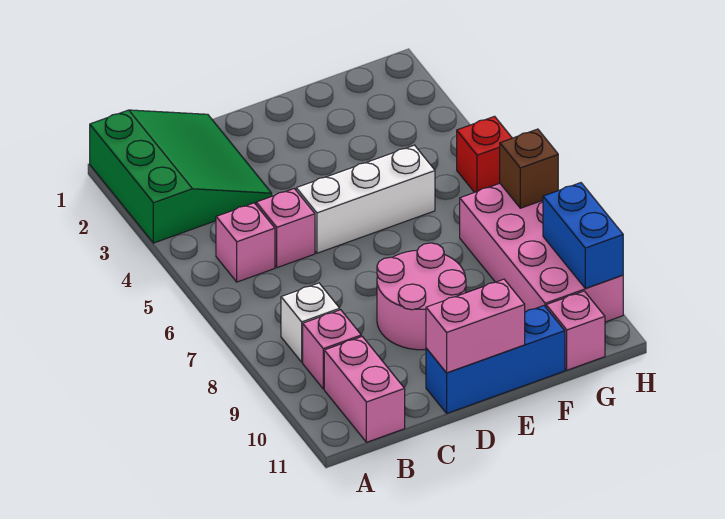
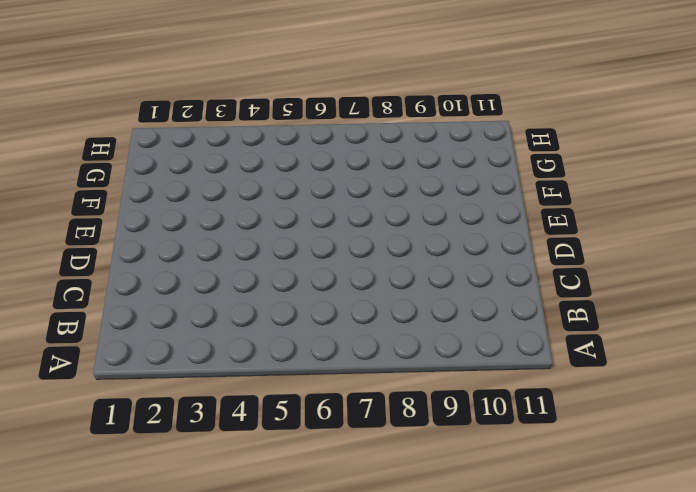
none -> green 3x3 slope [90,110,272,243]
none -> pink 1x1 brick [216,203,275,282]
none -> white 1x1 brick [281,283,340,362]

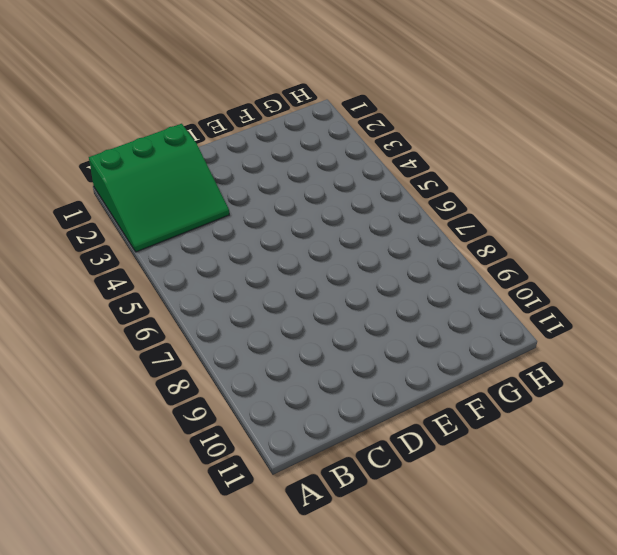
green 3x3 slope [89,124,229,252] -> green 3x3 slope turned to [90,110,272,243]
none -> pink 1x1 brick [216,203,275,282]
none -> white 1x1 brick [281,283,340,362]
none -> pink 1x1 brick [303,310,361,389]

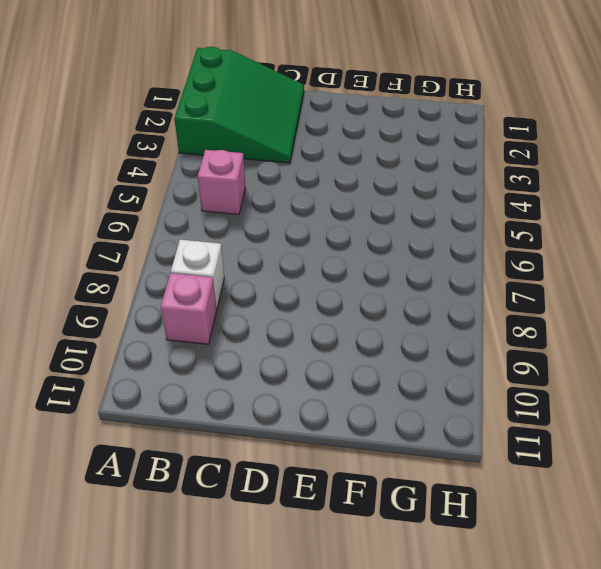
none -> pink 1x2 brick [324,337,405,442]
none -> pink 1x1 brick [256,189,315,268]
none -> white 1x3 brick [296,145,435,253]

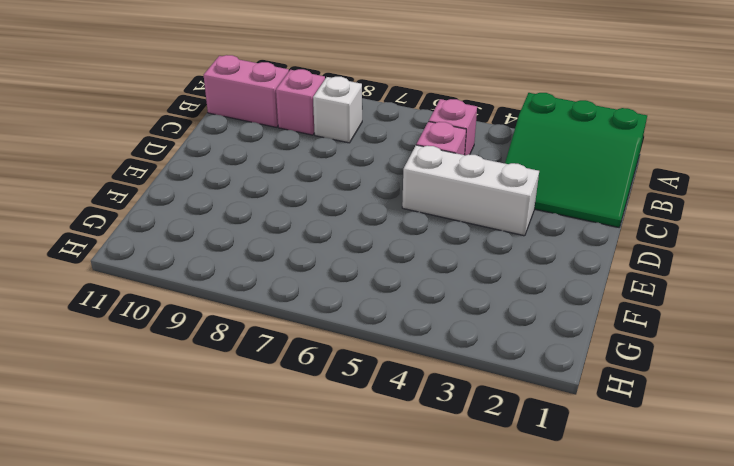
white 1x3 brick [402,145,539,236] -> white 1x3 brick turned to [296,145,435,253]
none -> pink 2x2 round brick [377,243,466,350]
none -> blue 1x3 brick [426,306,565,413]
none -> pink 2x4 brick [460,184,623,322]

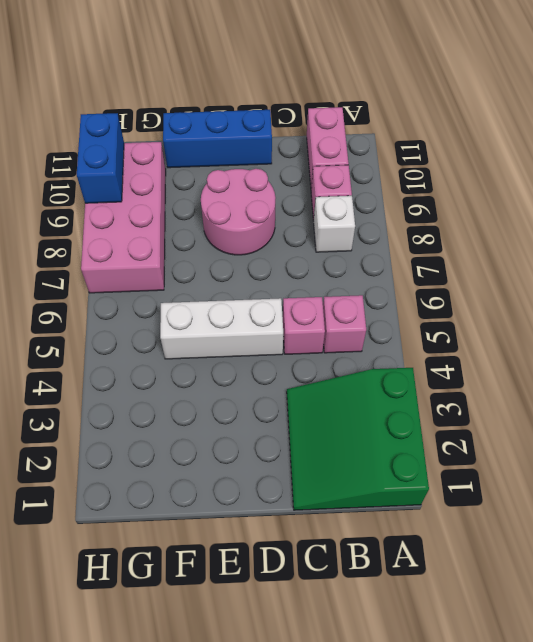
none -> pink 1x1 brick [546,291,605,370]
none -> red 1x1 brick [457,116,512,192]
none -> pink 1x2 brick [426,279,525,373]

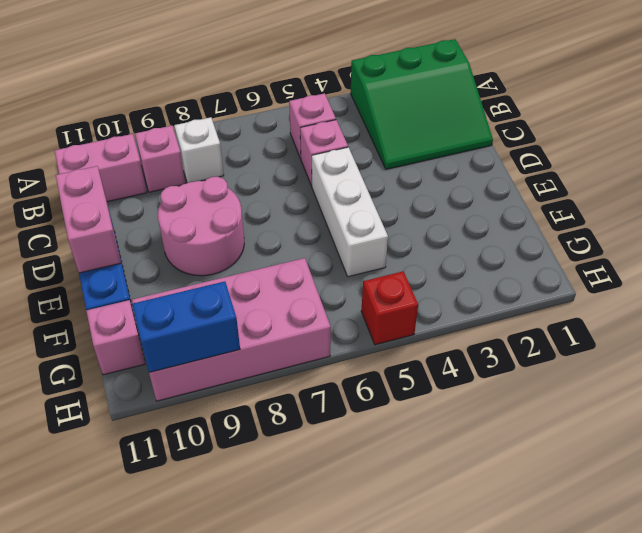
none -> brown 1x1 brick [500,129,558,208]

